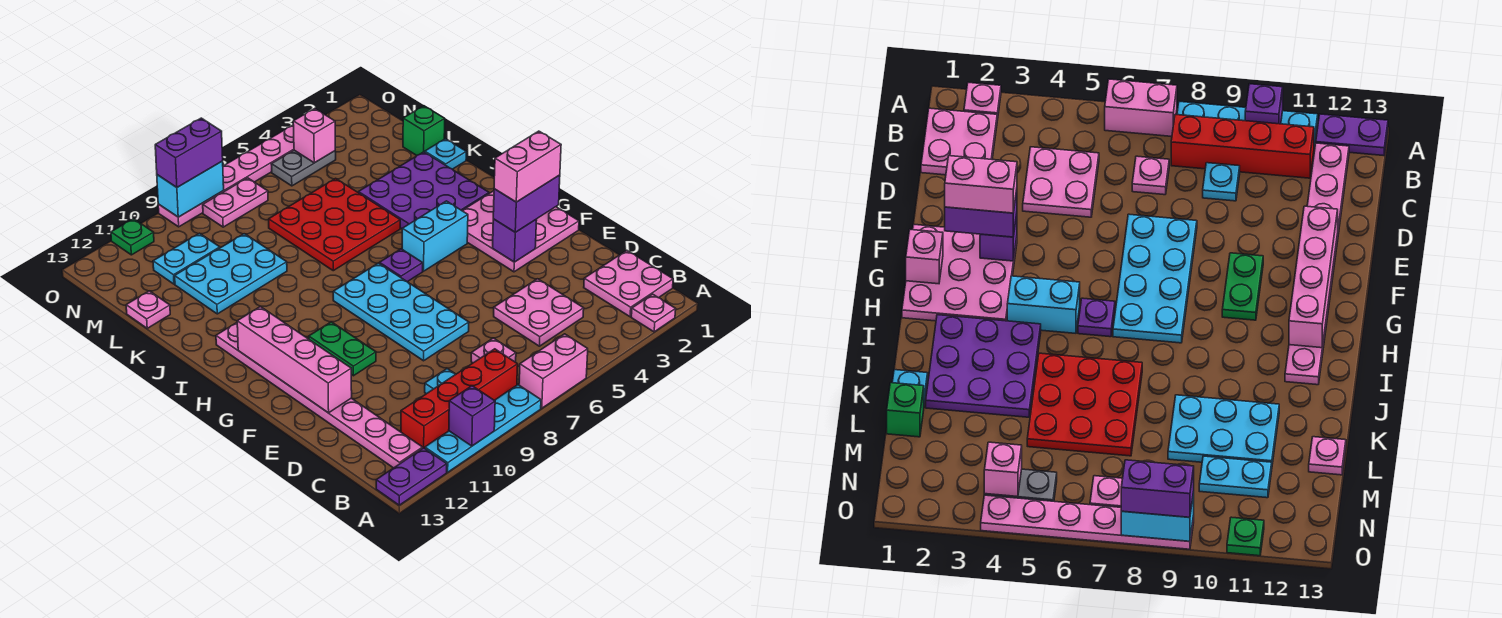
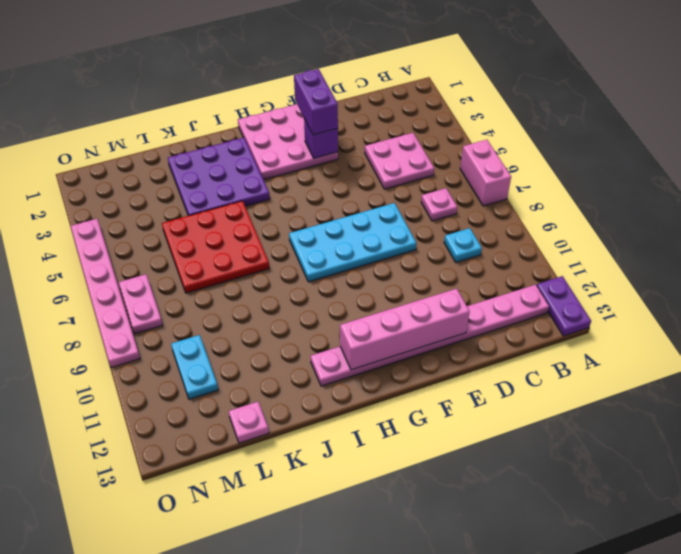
none -> pink 1x1 plate [631,294,676,332]
none -> cyan 1x4 plate [425,385,541,472]
none -> pink 2x2 plate [584,250,673,317]
none -> red 1x4 brick [401,349,518,448]

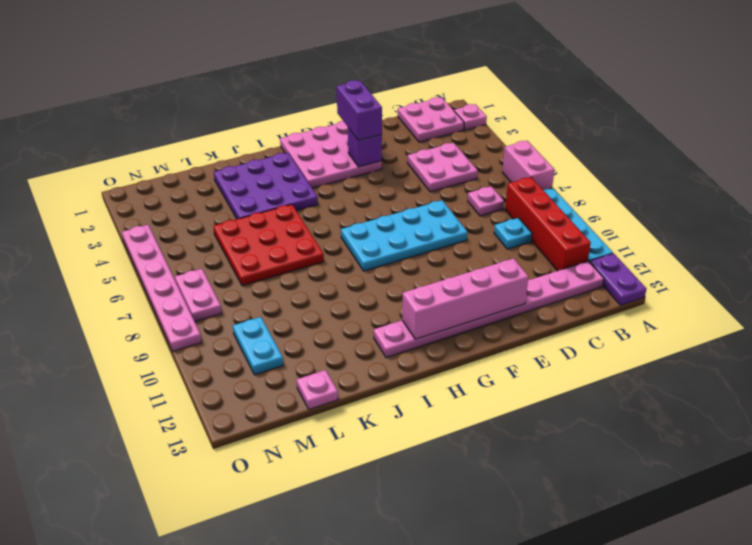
none -> green 1x2 plate [309,322,376,376]
none -> cyan 1x2 brick [402,201,468,271]
none -> purple 1x1 plate [379,249,423,282]
none -> cyan 1x1 plate [425,139,466,169]

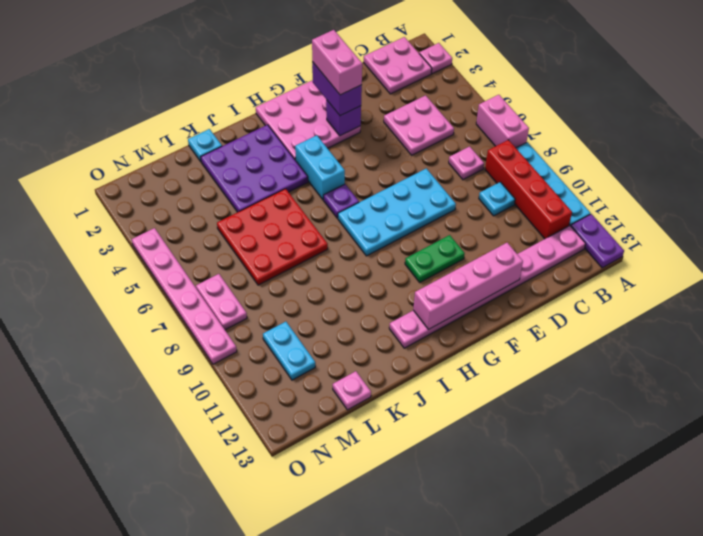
none -> cyan 2x3 plate [175,234,287,314]
none -> green 1x1 brick [403,106,445,155]
none -> grey 1x2 plate [271,150,336,186]
none -> green 1x1 plate [111,219,154,255]

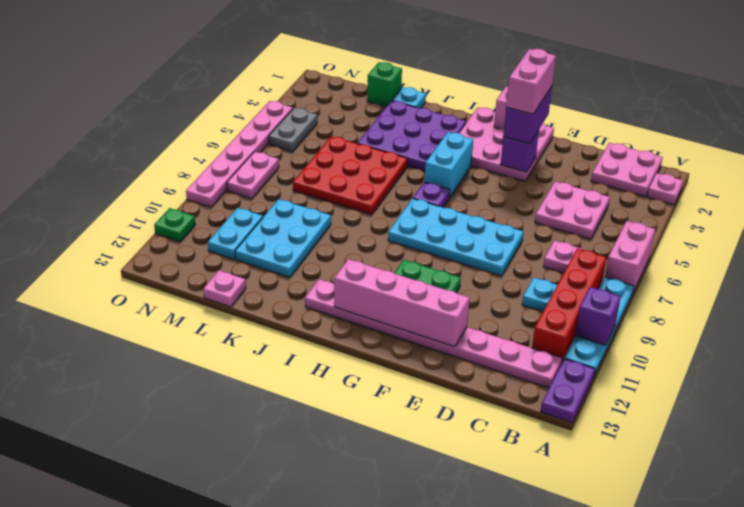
none -> pink 1x1 brick [293,109,335,163]
none -> cyan 1x2 brick [157,161,224,217]
none -> purple 1x2 brick [155,118,223,187]

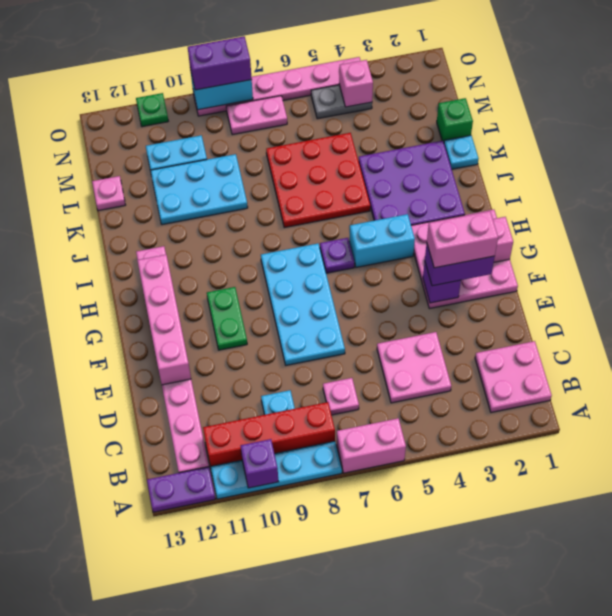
none -> pink 1x1 plate [631,294,676,332]

